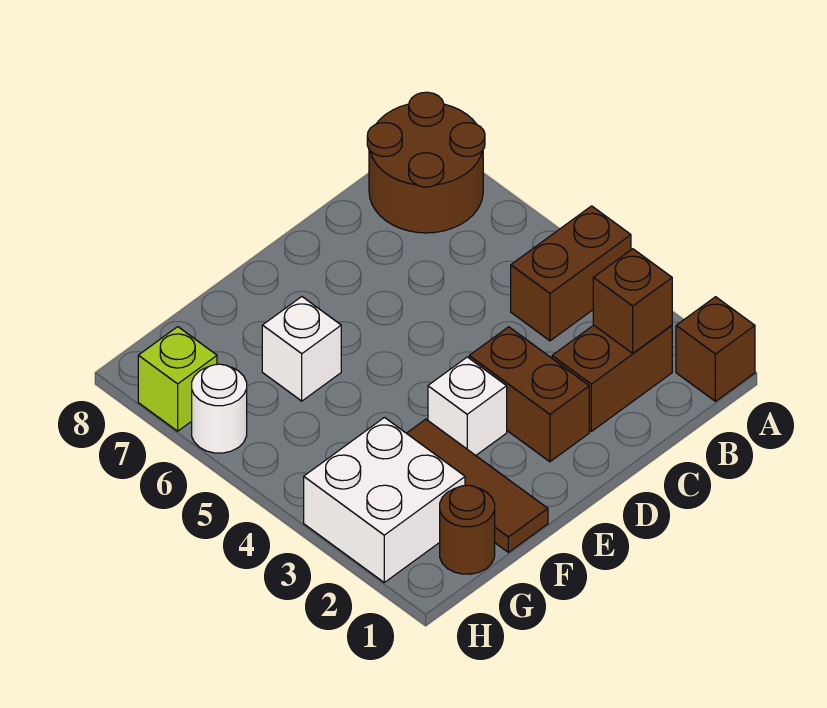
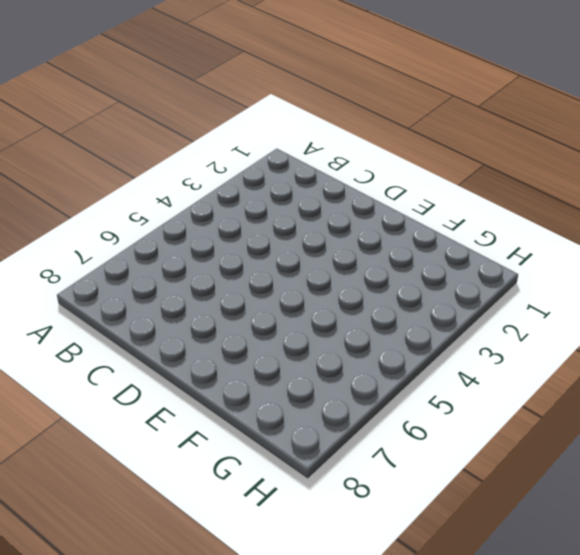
none -> brown 1x1 brick [676,297,755,401]
none -> brown 1x2 brick [511,206,631,341]
none -> brown 2x2 round brick [367,92,485,233]

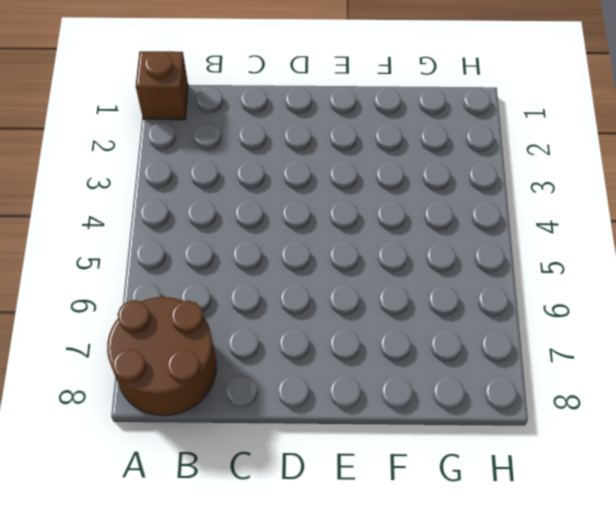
none -> brown 1x2 brick [511,206,631,341]
none -> brown 1x2 brick [552,325,672,431]
none -> brown 1x2 brick [469,327,589,462]

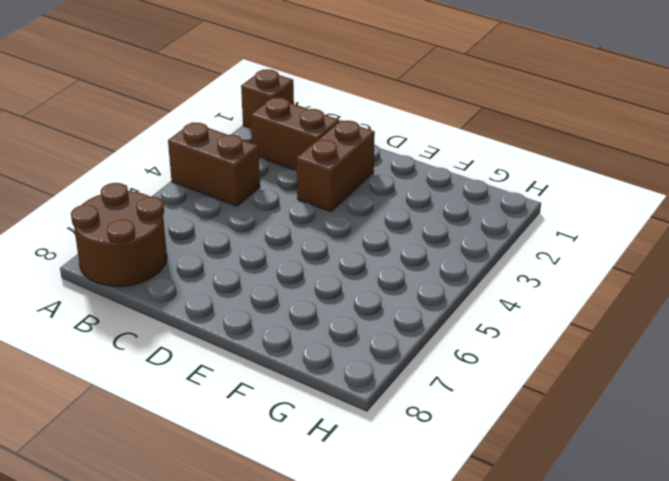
none -> white 1x1 brick [428,357,507,455]
none -> brown 1x3 tile [407,419,548,552]
none -> white 1x1 brick [262,297,341,401]

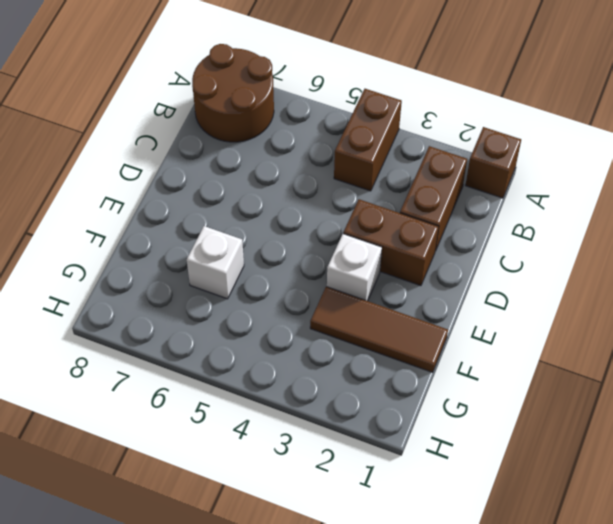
none -> brown 1x1 round brick [440,485,495,574]
none -> white 2x2 brick [304,418,465,582]
none -> white 1x1 round brick [192,364,247,453]

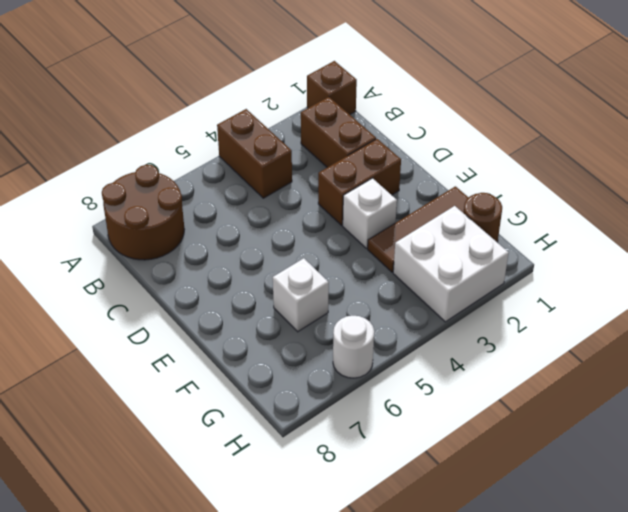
none -> lime 1x1 brick [138,327,217,431]
none -> brown 1x1 brick [593,249,672,353]

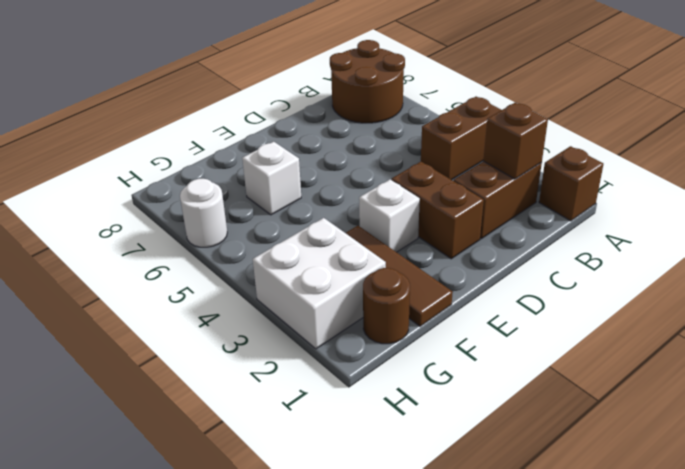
none -> lime 1x1 brick [138,327,217,431]

